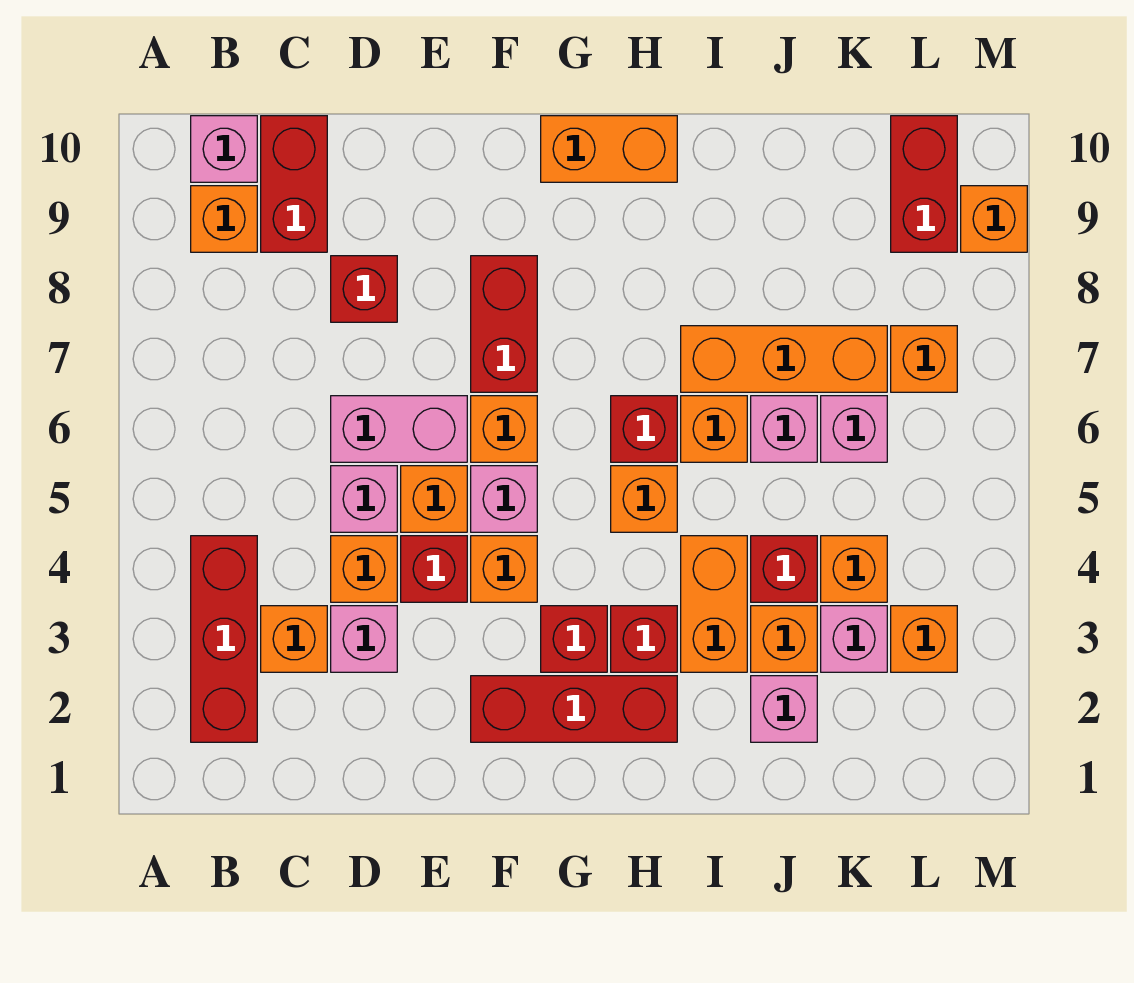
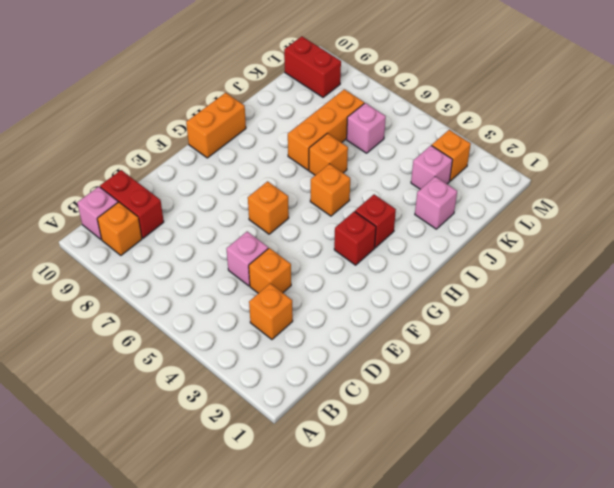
none -> red 1x3 brick [191,536,257,742]
none -> pink 1x1 brick [331,606,397,672]
none -> pink 1x2 brick [331,396,467,462]
none -> red 1x1 brick [331,256,397,322]

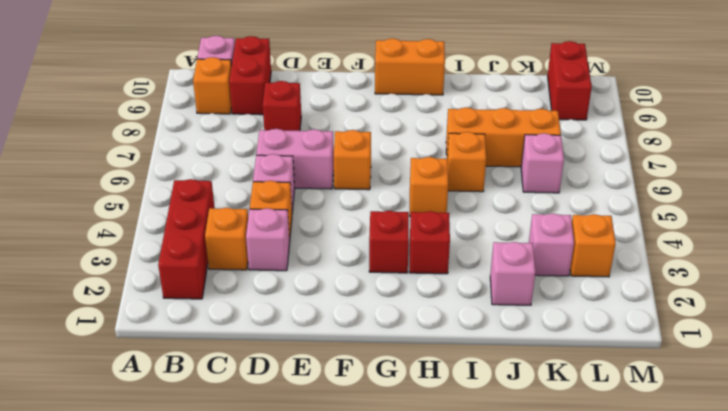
none -> red 1x1 brick [401,536,467,602]
none -> orange 1x1 brick [401,466,467,532]
none -> red 1x3 brick [471,676,677,742]
none -> orange 1x1 brick [471,536,537,602]

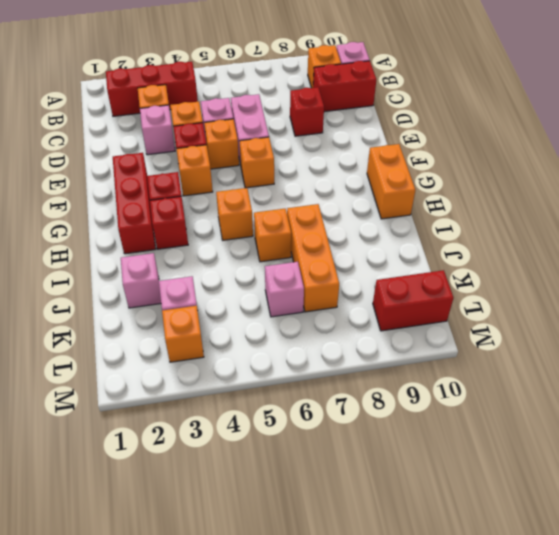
none -> pink 1x1 brick [471,466,537,532]
none -> red 1x2 brick [471,256,537,392]
none -> red 1x1 brick [611,396,677,462]
none -> orange 1x2 brick [681,536,747,672]

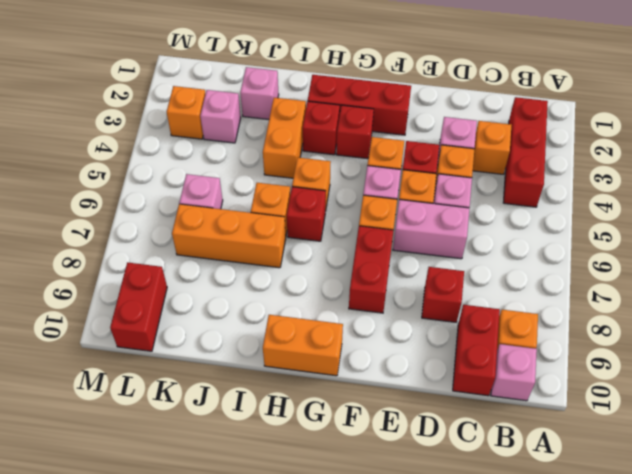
none -> orange 1x1 brick [751,606,817,672]
none -> red 1x1 brick [751,536,817,602]
none -> pink 1x1 brick [751,396,817,462]
none -> orange 1x1 brick [821,536,887,602]

